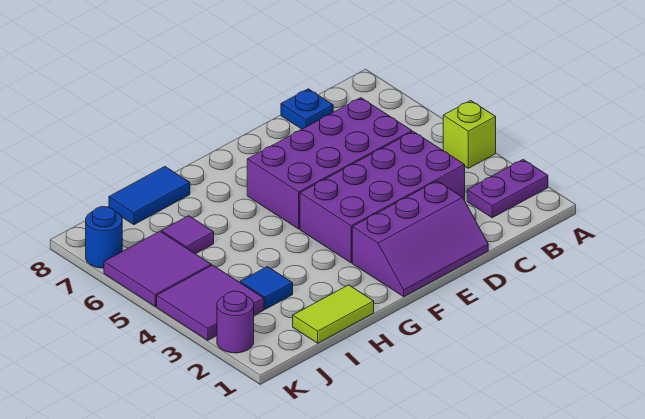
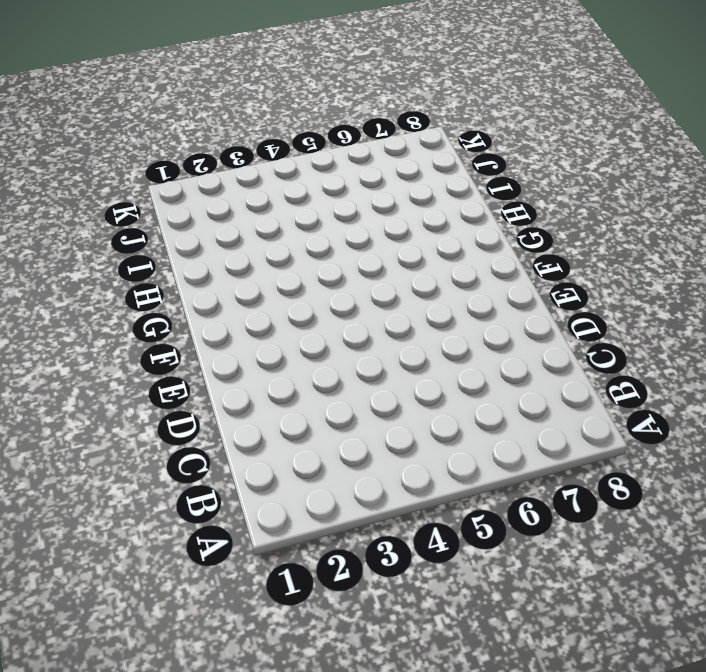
none -> purple 1x2 plate [467,160,548,218]
none -> lime 1x1 brick [443,101,496,168]
none -> purple 2x4 brick [300,132,465,263]

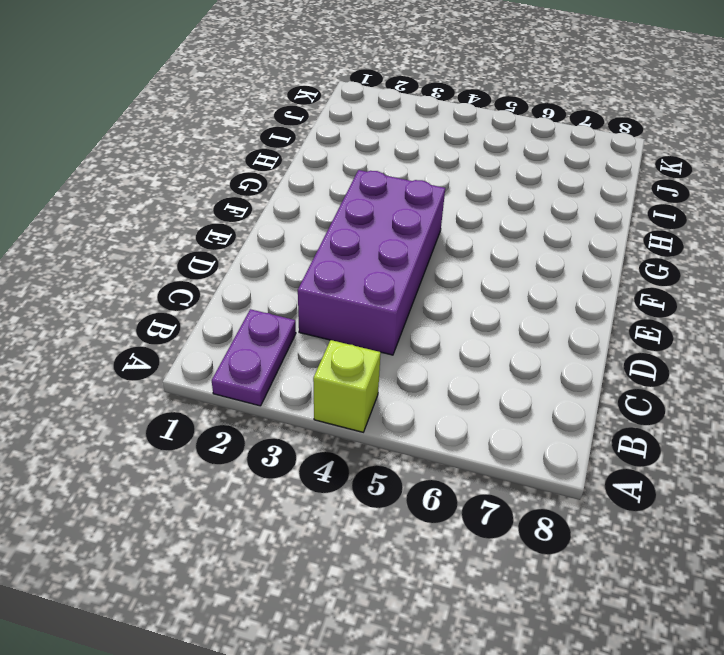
none -> purple 2x4 brick [247,98,412,229]
none -> blue 1x1 plate [281,89,333,129]
none -> purple 2x3 slope [352,181,488,297]

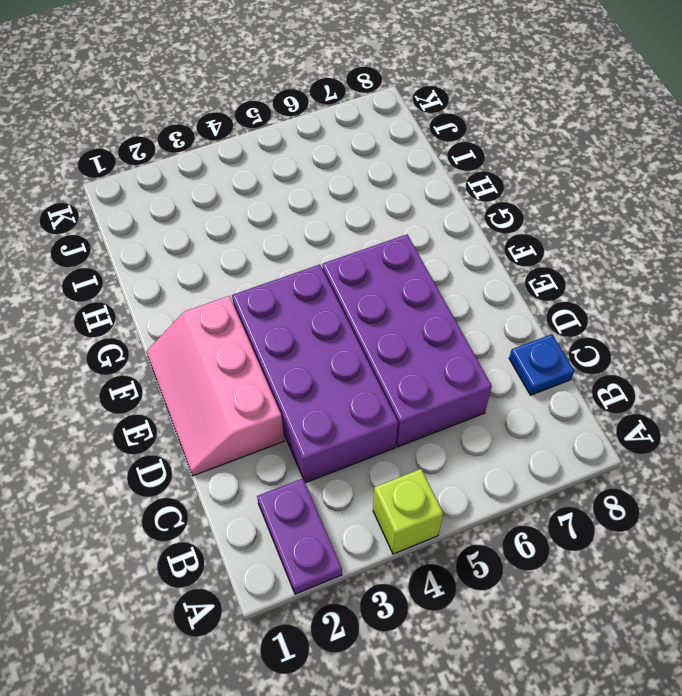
pink 2x3 slope [146,296,284,476] -> purple 2x3 slope [352,181,488,297]
none -> lime 1x2 tile [293,285,374,343]
none -> blue 1x2 tile [109,167,190,225]
none -> blue 1x1 tile [240,267,293,309]

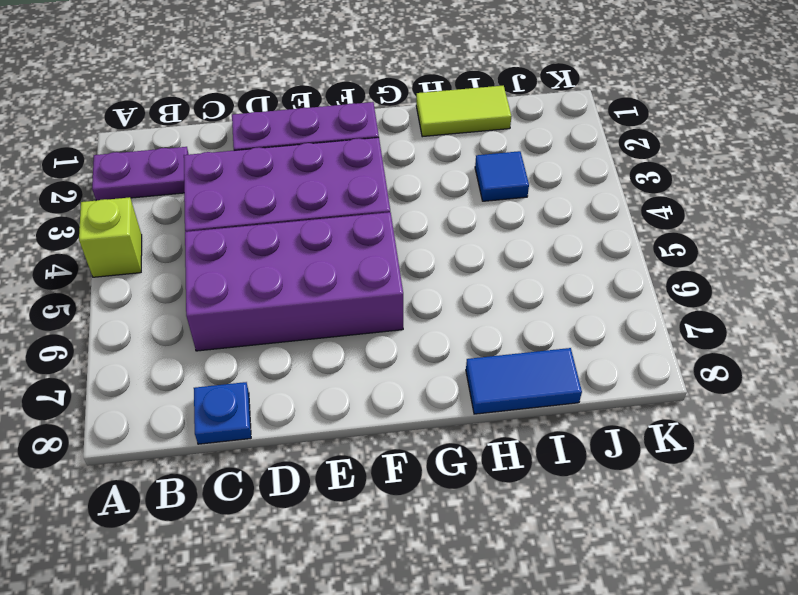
none -> purple 1x1 tile [161,216,214,254]
none -> purple 2x2 tile [157,265,264,340]
none -> purple 2x2 tile [104,231,211,306]

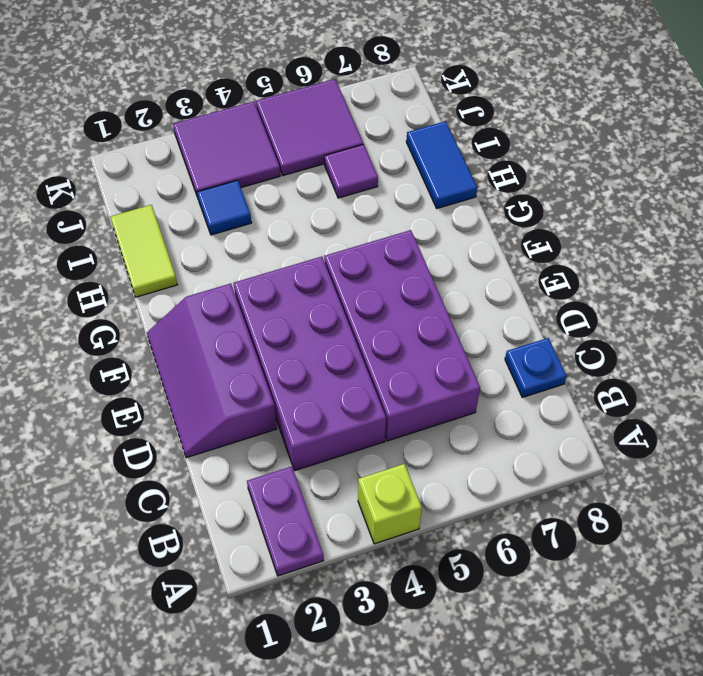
none -> purple 1x1 round brick [217,291,254,353]
none -> blue 1x1 round brick [86,207,122,268]

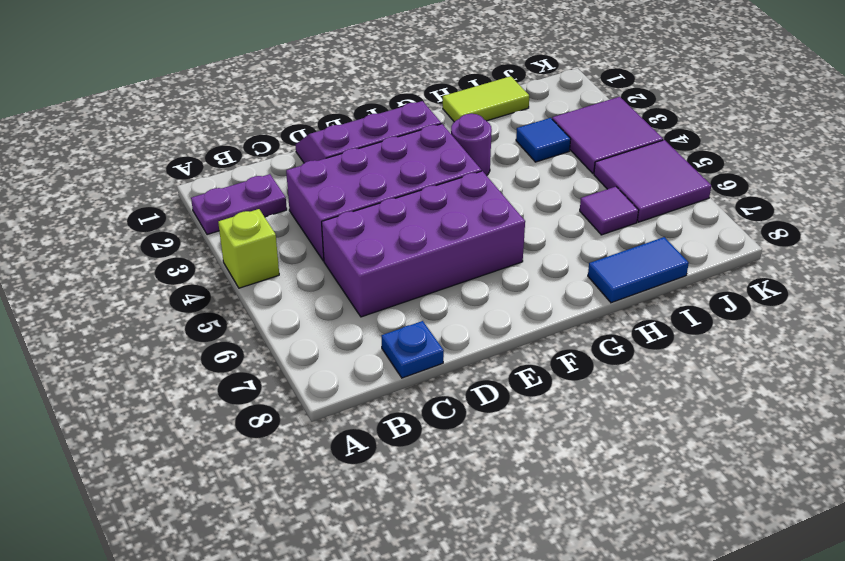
purple 1x1 round brick [451,114,492,176] -> purple 1x1 round brick moved to [217,291,254,353]
none -> blue 1x1 round brick [86,207,122,268]

